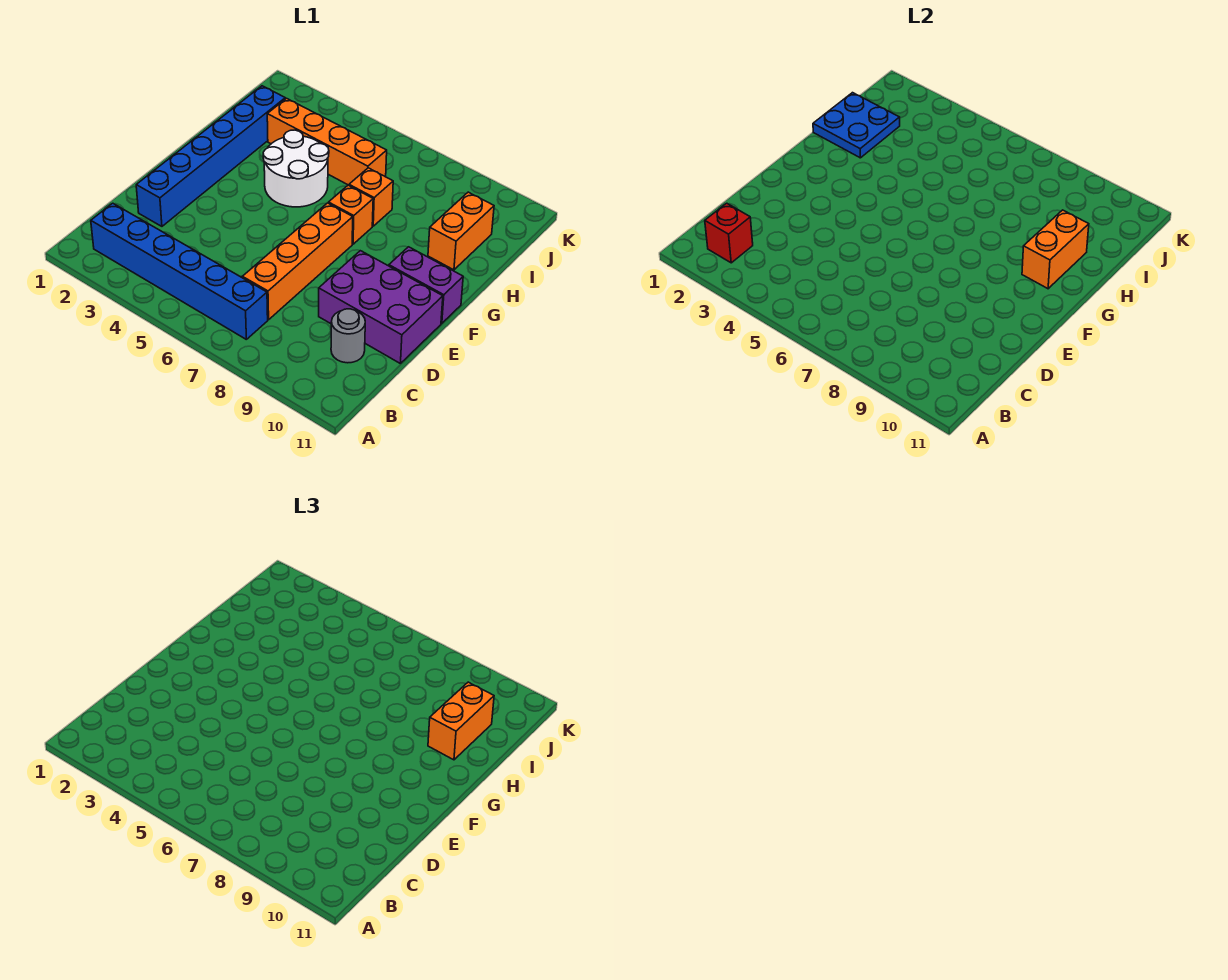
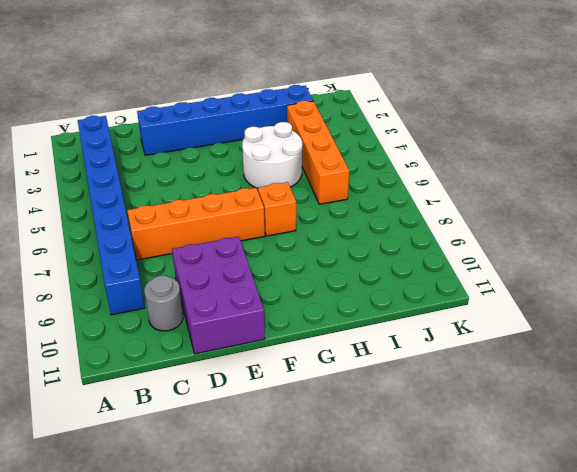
blue 1x8 brick [78,116,145,315] -> blue 1x6 brick [91,203,268,339]
none -> purple 1x2 brick [389,247,463,323]
none -> orange 1x1 brick [349,168,393,226]
none -> orange 1x2 brick [428,192,494,270]

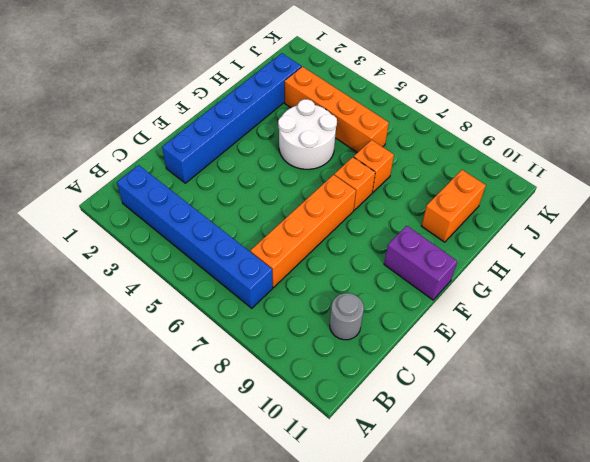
none -> purple 2x3 brick [319,251,443,363]
none -> red 1x1 brick [705,203,753,263]
none -> orange 1x2 brick [1022,210,1089,289]

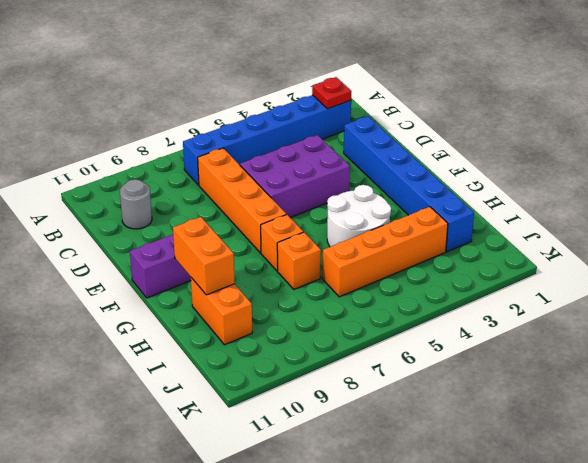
red 1x1 plate [312,77,351,109] -> red 1x1 brick [705,203,753,263]
purple 2x3 brick [240,135,350,217] -> purple 2x3 brick moved to [319,251,443,363]
none -> blue 2x2 plate [813,93,900,158]
none -> orange 1x2 brick [428,682,494,760]

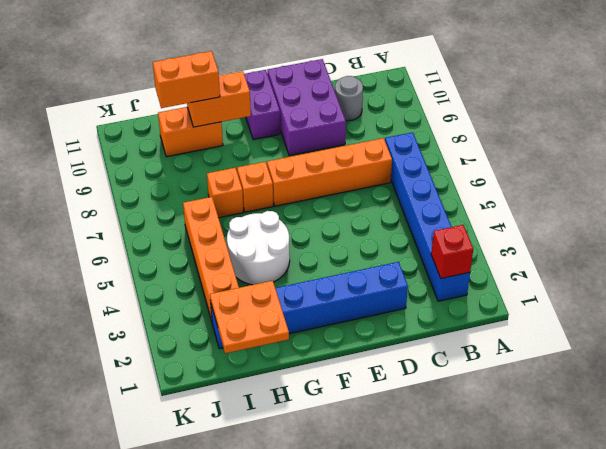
orange 2x2 plate [210,281,289,353] -> blue 2x2 plate [813,93,900,158]

